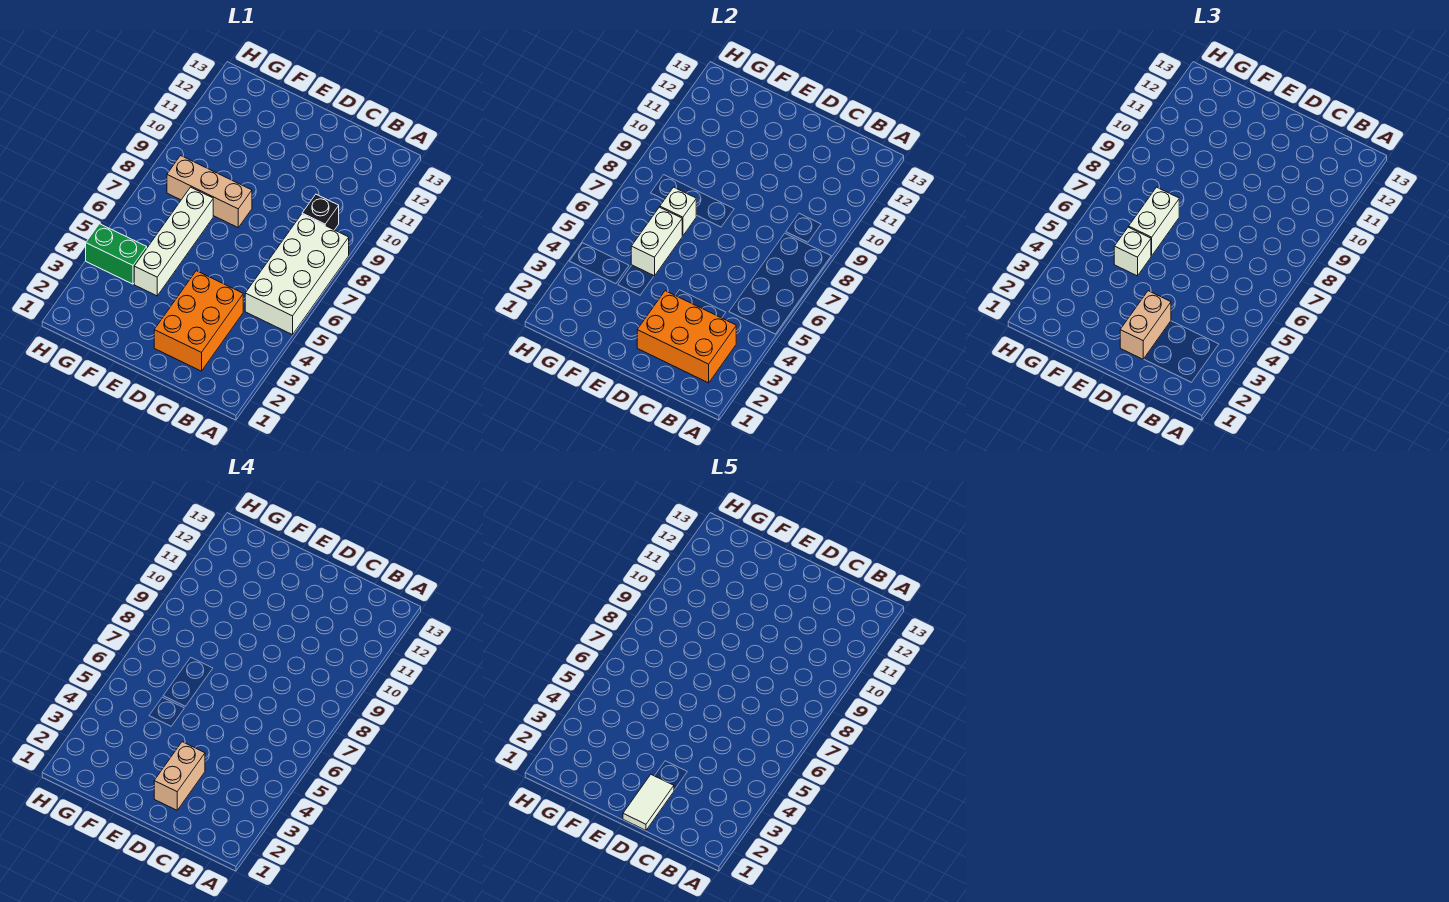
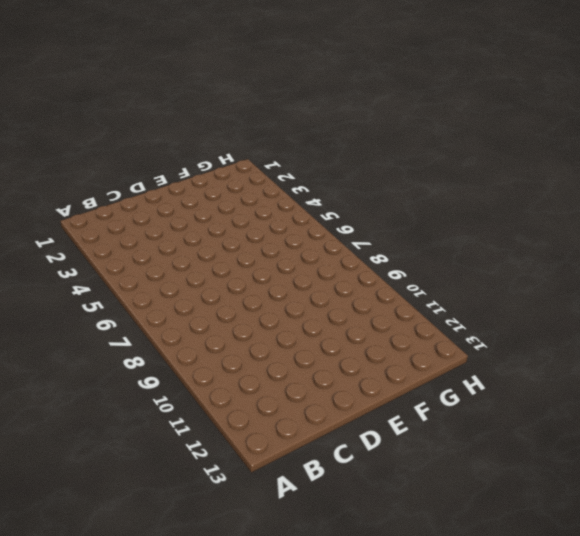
none -> white 2x4 brick [245,214,349,335]
none -> black 1x1 brick [302,194,339,230]
none -> orange 2x3 brick [154,271,243,371]

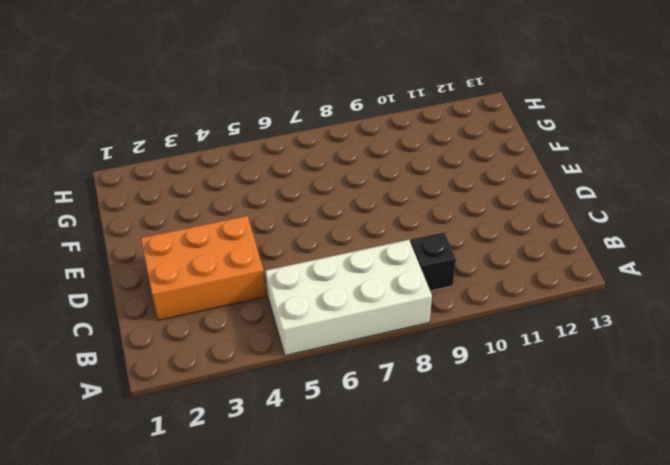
none -> tan 1x3 brick [167,156,252,227]
none -> white 1x4 brick [134,187,213,296]
none -> green 1x2 brick [86,224,147,284]

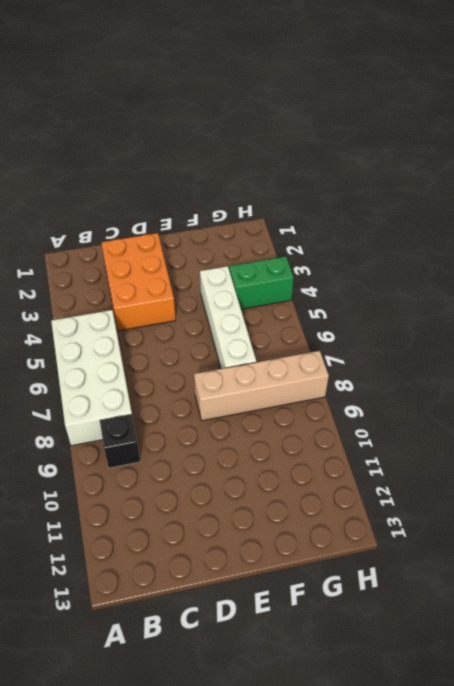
tan 1x4 brick [194,351,329,421] -> tan 1x3 brick [167,156,252,227]
none -> orange 2x3 brick [637,291,736,383]
none -> white 1x2 brick [631,207,682,276]
none -> white 1x1 brick [660,187,696,236]

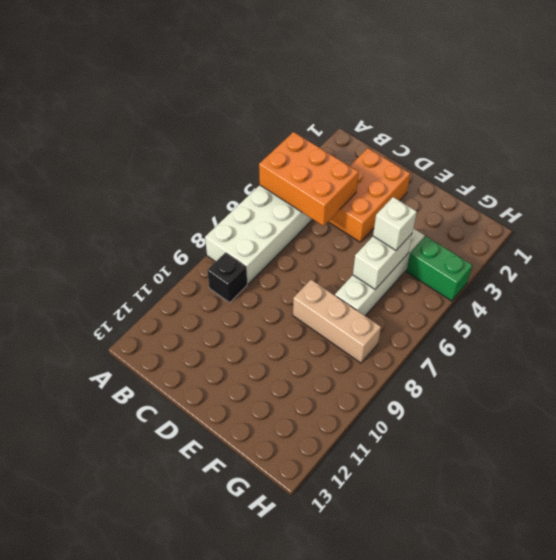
orange 2x3 brick [259,132,359,226] -> orange 2x3 brick moved to [637,291,736,383]
none -> white 1x1 brick [660,187,696,236]
none -> tan 1x2 brick [1120,291,1171,359]
none -> white 1x2 brick [1129,187,1179,256]

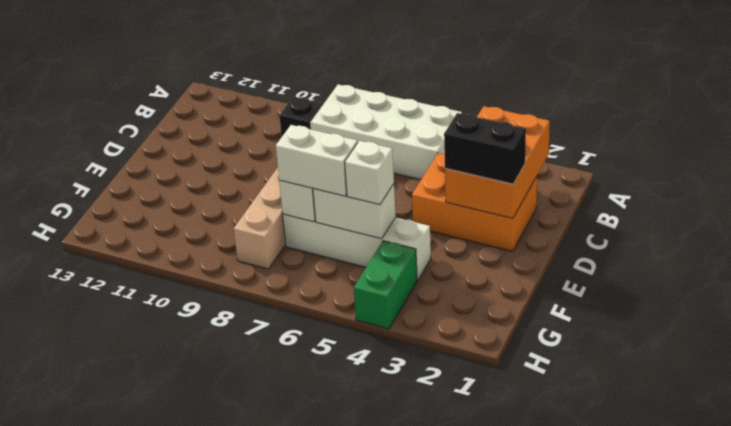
black 1x2 brick [444,113,526,184] -> tan 1x2 brick [1120,291,1171,359]
none -> tan 1x2 brick [154,742,205,810]
none -> white 1x2 tile [623,775,674,830]

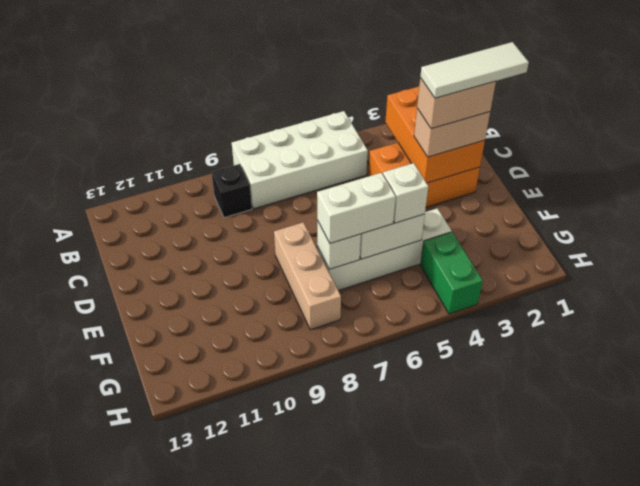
white 1x3 tile [420,42,529,98] -> white 1x2 tile [623,775,674,830]

